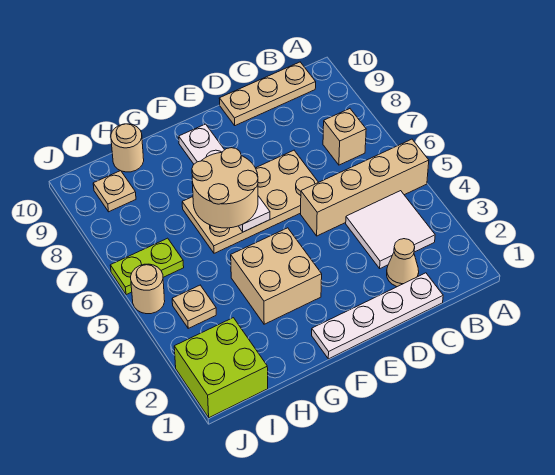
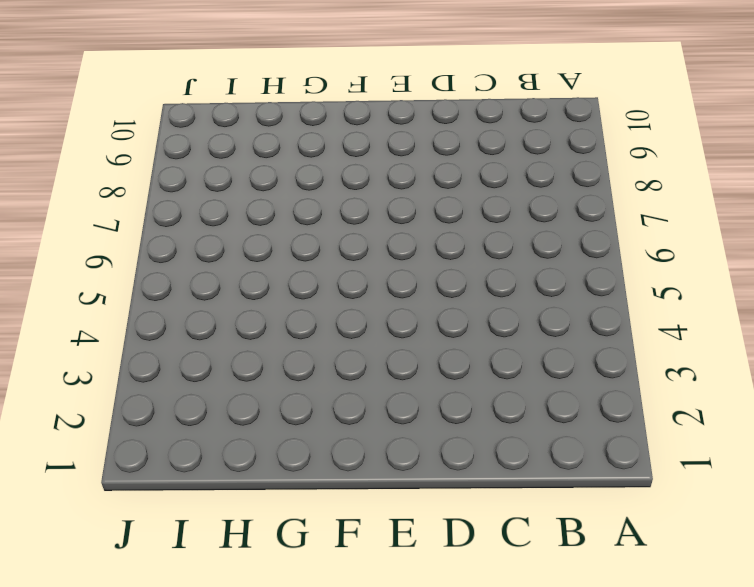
none -> tan 1x4 brick [301,139,429,236]
none -> white 2x2 tile [346,191,435,268]
none -> tan 1x1 brick [323,109,366,165]

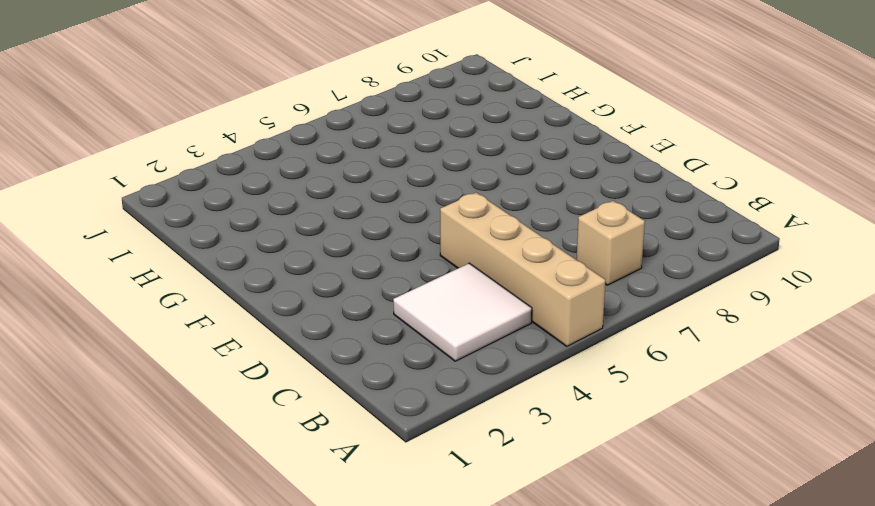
none -> tan 1x3 plate [219,62,316,126]
none -> white 1x4 plate [312,273,443,359]
none -> tan 1x1 cone [387,239,419,287]

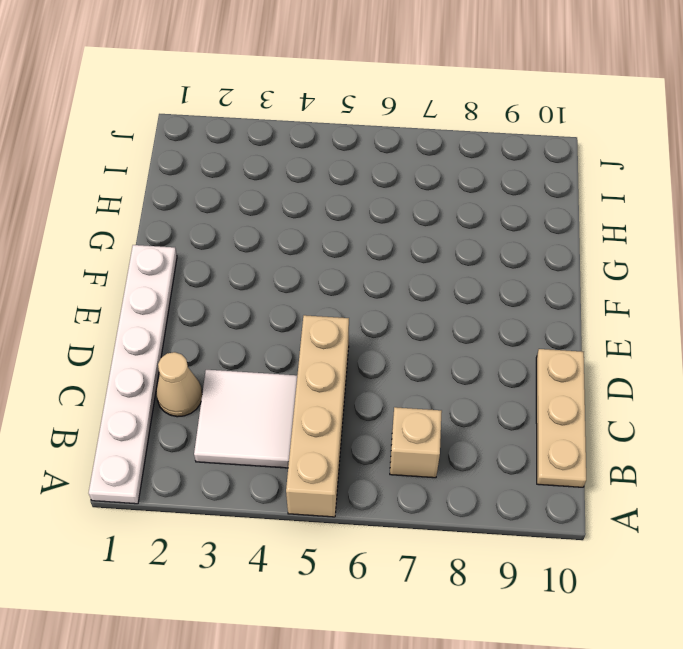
white 1x6 plate [89,245,177,504] -> white 1x4 plate [312,273,443,359]
none -> tan 2x4 plate [182,150,318,253]
none -> tan 2x2 brick [231,228,322,324]
none -> tan 1x1 round brick [111,124,144,172]

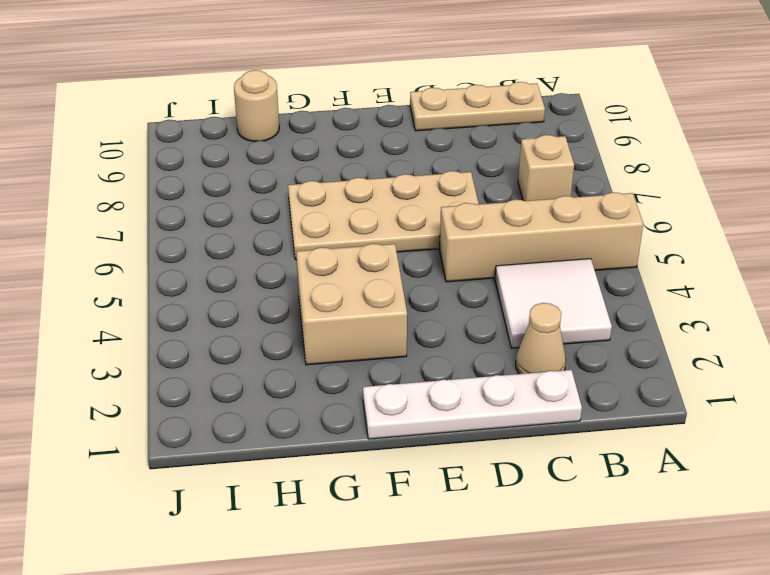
none -> lime 2x2 brick [174,318,268,418]
none -> tan 1x1 plate [172,285,216,328]
none -> lime 1x2 plate [110,238,184,295]

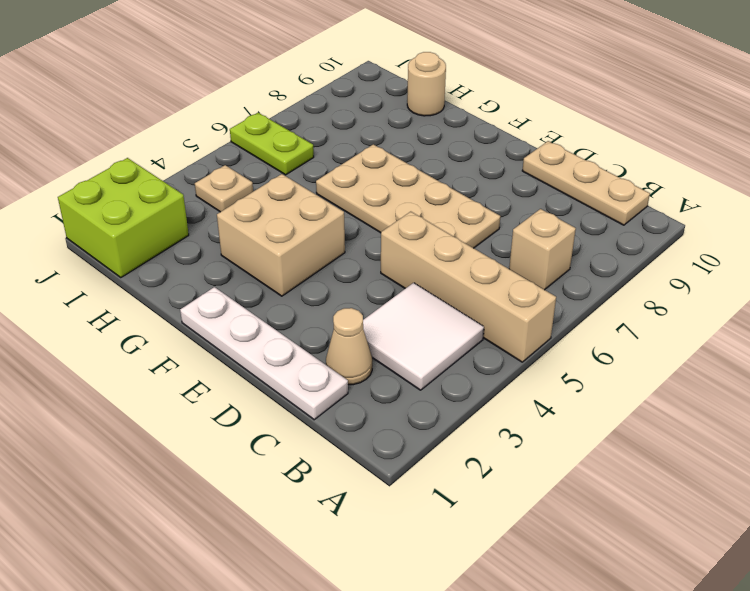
none -> tan 1x1 plate [93,171,136,212]
none -> tan 1x1 round brick [131,264,165,314]
none -> white 1x4 plate [179,124,270,232]

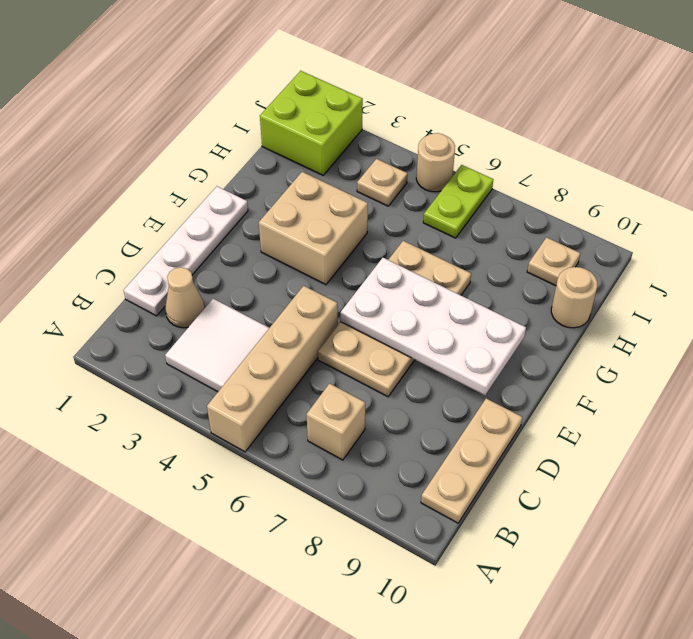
white 2x4 plate [340,258,526,395] -> white 1x4 plate [179,124,270,232]
none -> tan 2x2 round brick [192,148,258,228]

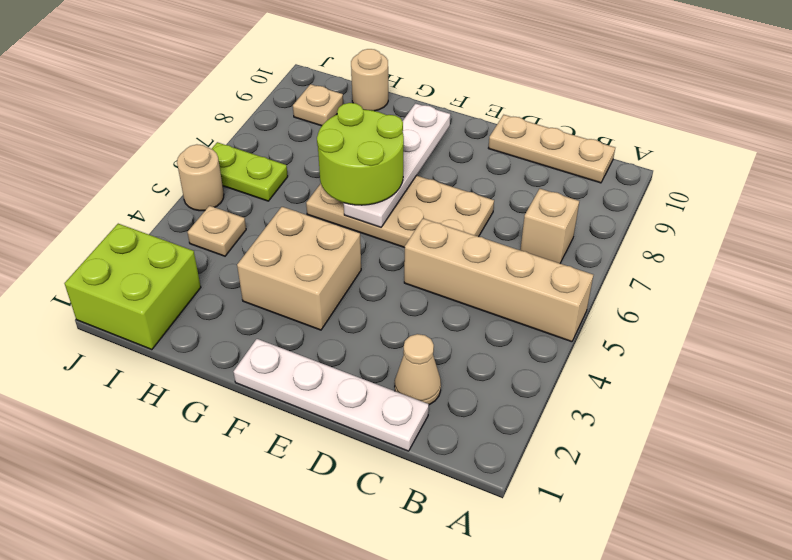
lime 2x2 round brick [317,103,404,205] -> tan 2x2 round brick [192,148,258,228]
none -> white 2x2 tile [346,191,435,268]

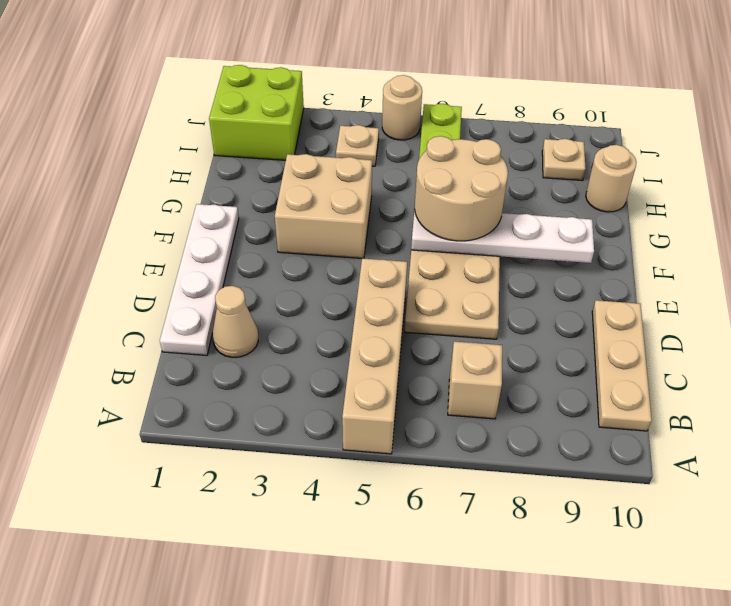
none -> white 2x2 tile [346,191,435,268]

